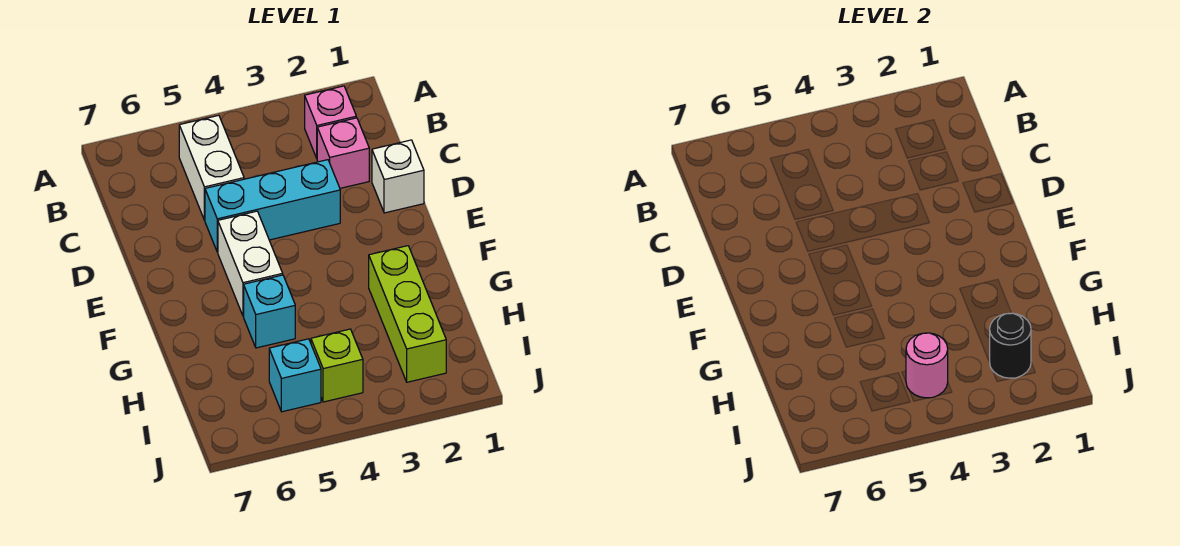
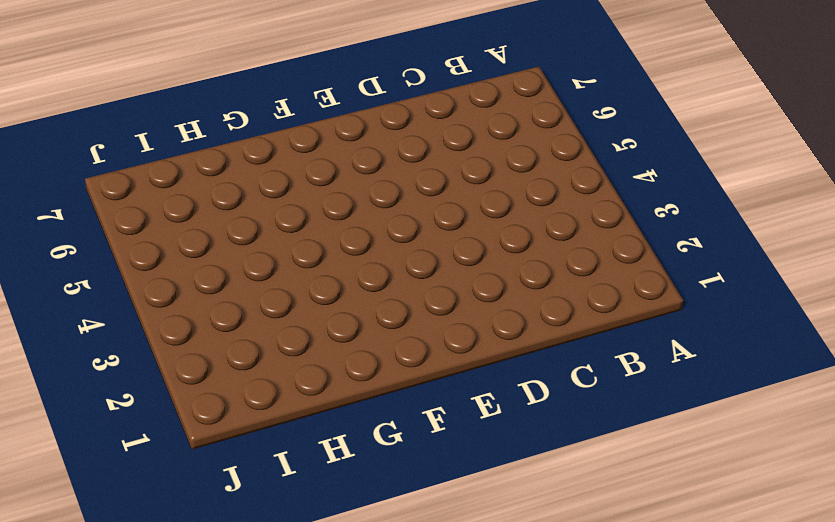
none -> pink 1x1 brick [305,86,356,158]
none -> white 1x2 brick [179,115,244,220]
none -> pink 1x1 brick [317,118,369,188]

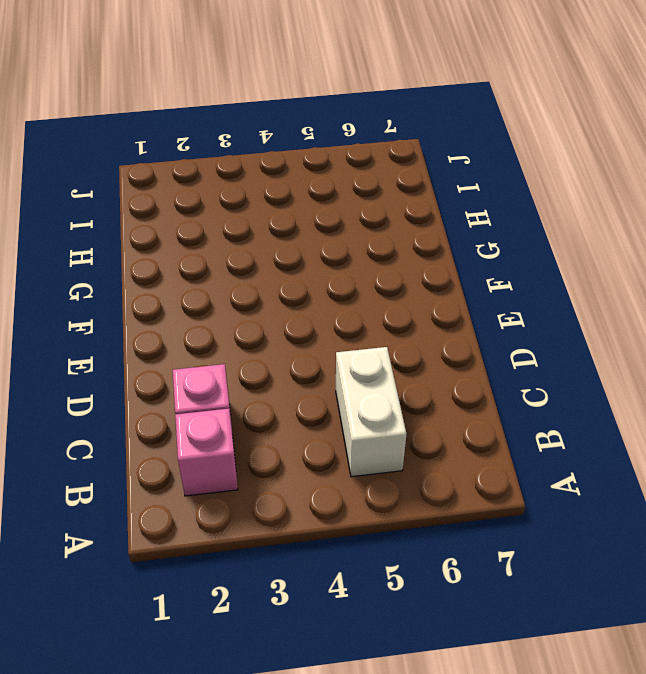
none -> white 1x1 brick [372,140,424,213]
none -> cyan 1x3 brick [205,160,340,252]
none -> white 1x2 brick [218,211,283,316]

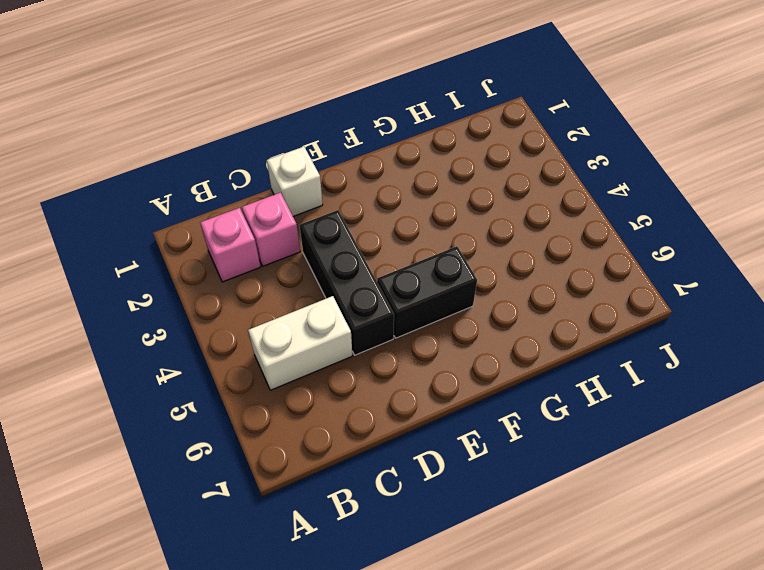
black 1x3 brick [300,210,394,355] -> cyan 1x3 brick [205,160,340,252]
black 1x2 brick [377,246,477,338] -> white 1x2 brick [218,211,283,316]
none -> lime 1x3 brick [369,246,446,382]
none -> cyan 1x1 brick [244,275,295,348]
none -> lime 1x1 brick [311,329,363,402]

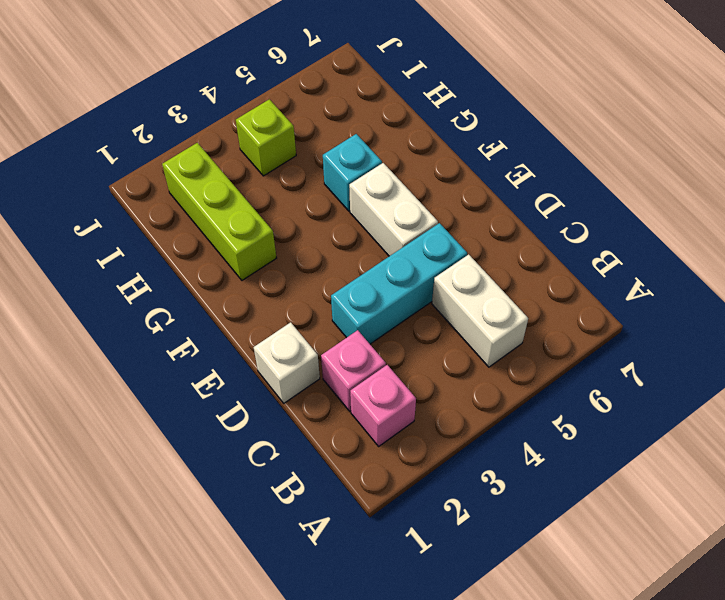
none -> cyan 1x1 brick [269,339,321,412]
none -> black 1x1 round brick [989,313,1031,378]
none -> pink 1x1 round brick [906,333,948,398]

